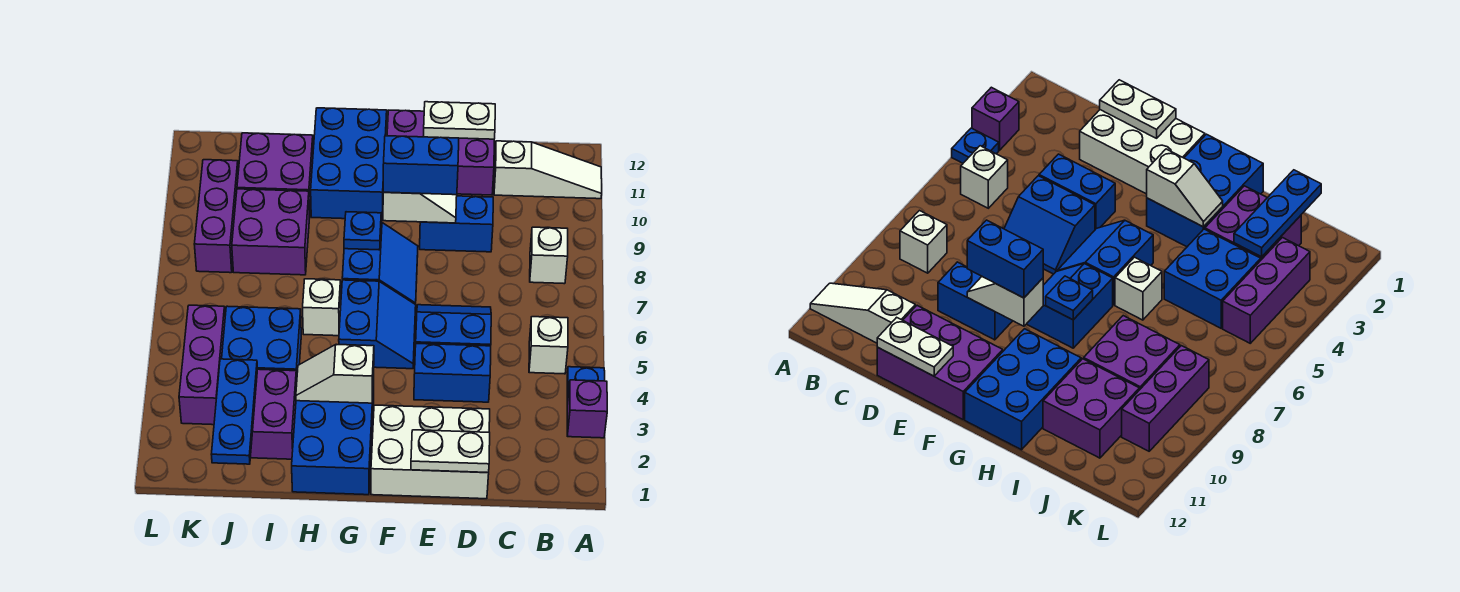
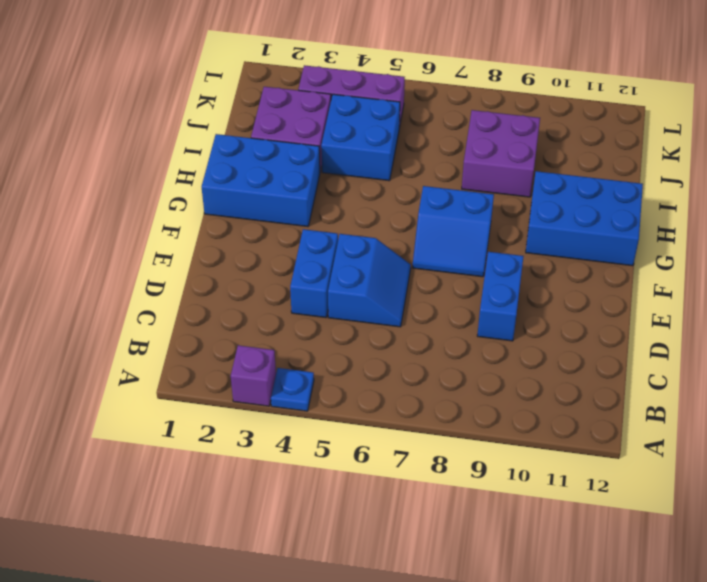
none -> white 1x3 slope [494,141,602,199]
none -> white 1x1 brick [529,317,568,374]
none -> white 1x1 brick [530,227,568,284]

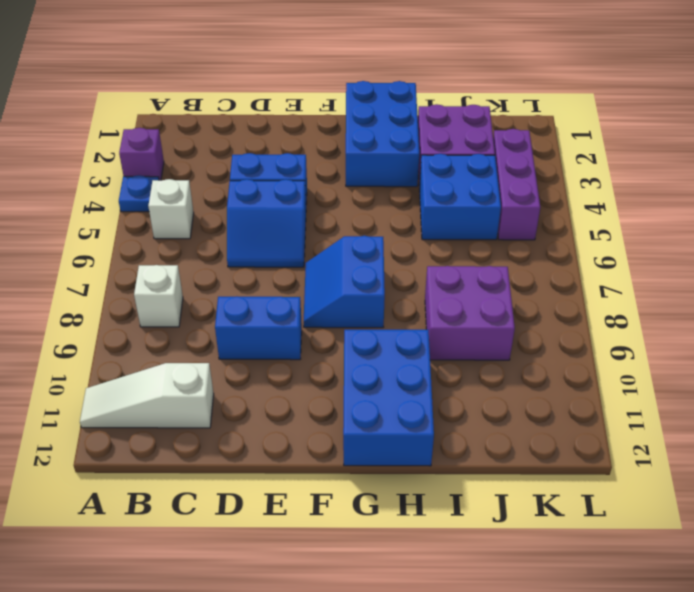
none -> white 2x3 brick [371,405,490,499]
none -> purple 2x3 brick [387,110,494,195]
none -> blue 2x2 slope [339,280,416,369]

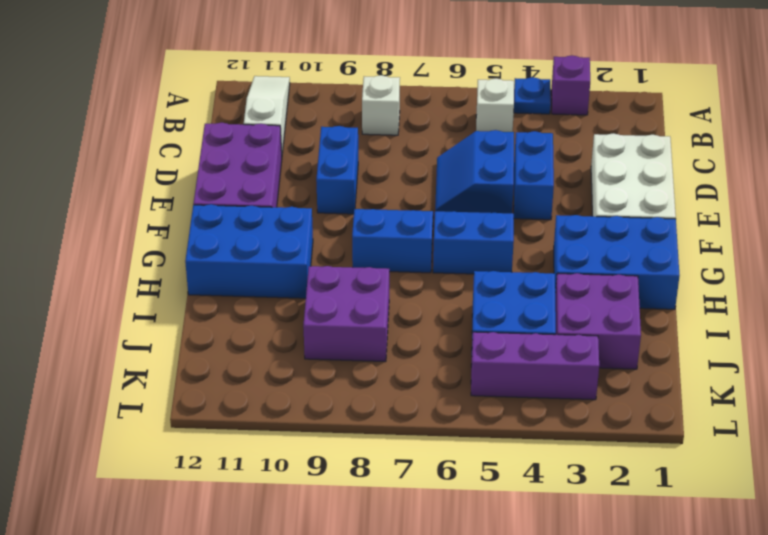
none -> white 1x1 brick [303,279,341,336]
none -> purple 2x2 brick [237,133,313,217]
none -> purple 1x3 brick [194,160,238,273]

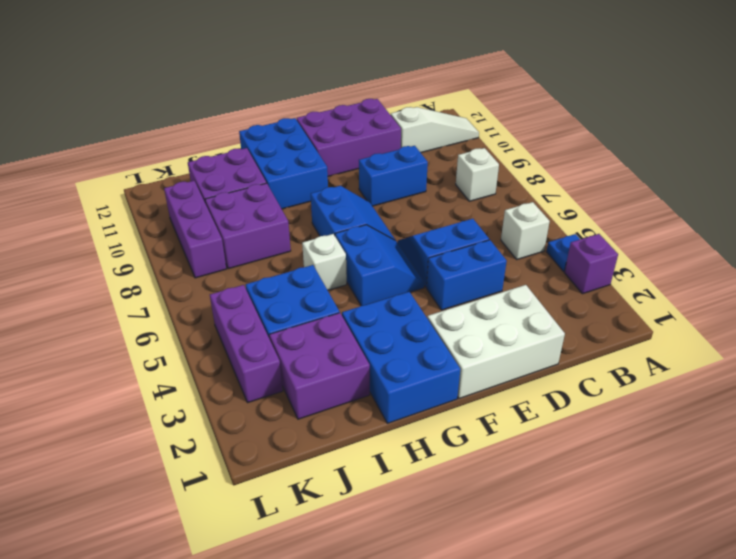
none -> white 1x2 plate [411,430,490,473]
none -> white 1x2 plate [423,102,495,139]
none -> white 1x2 slope [383,192,457,223]

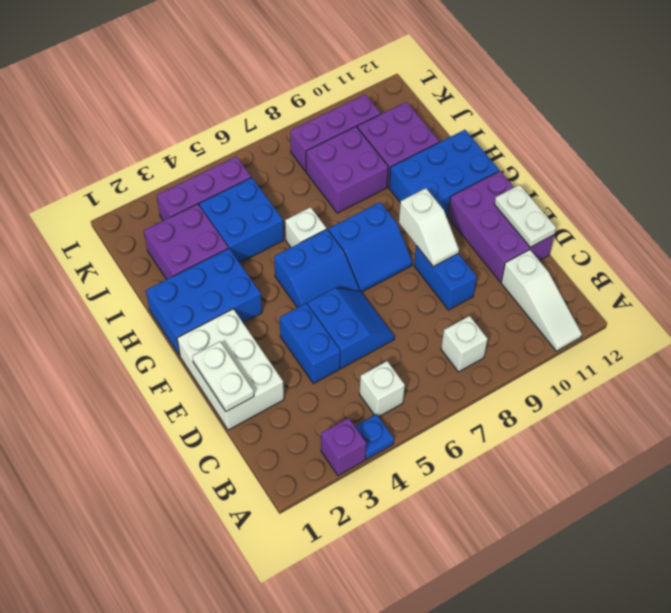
none -> white 1x2 slope [296,344,374,403]
none -> blue 1x1 plate [344,212,381,250]
none -> blue 1x3 plate [211,359,258,464]

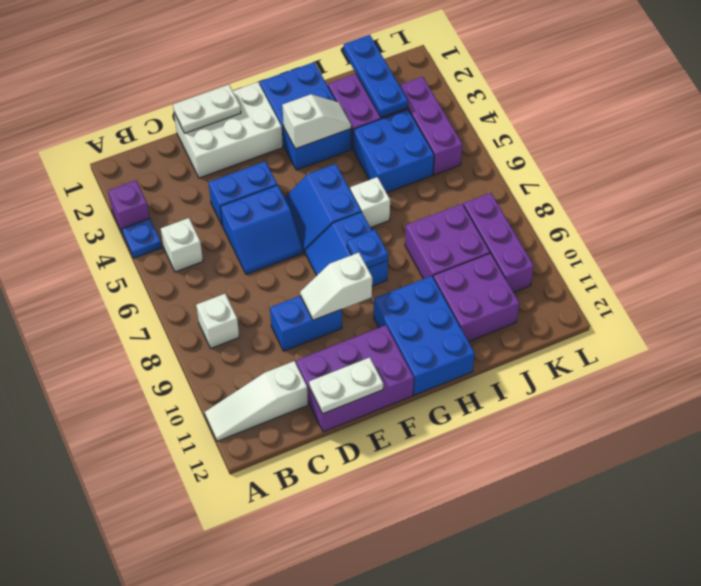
none -> blue 1x2 brick [383,136,459,195]

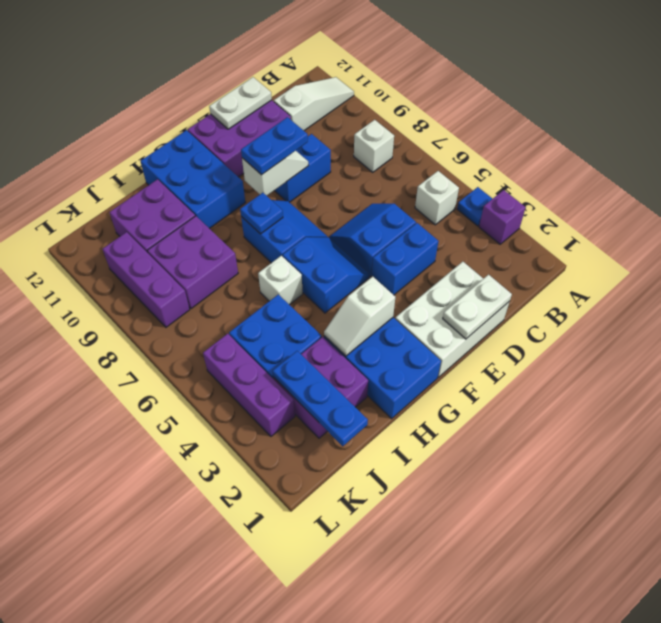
blue 1x2 plate [241,117,308,175] -> blue 1x2 brick [383,136,459,195]

